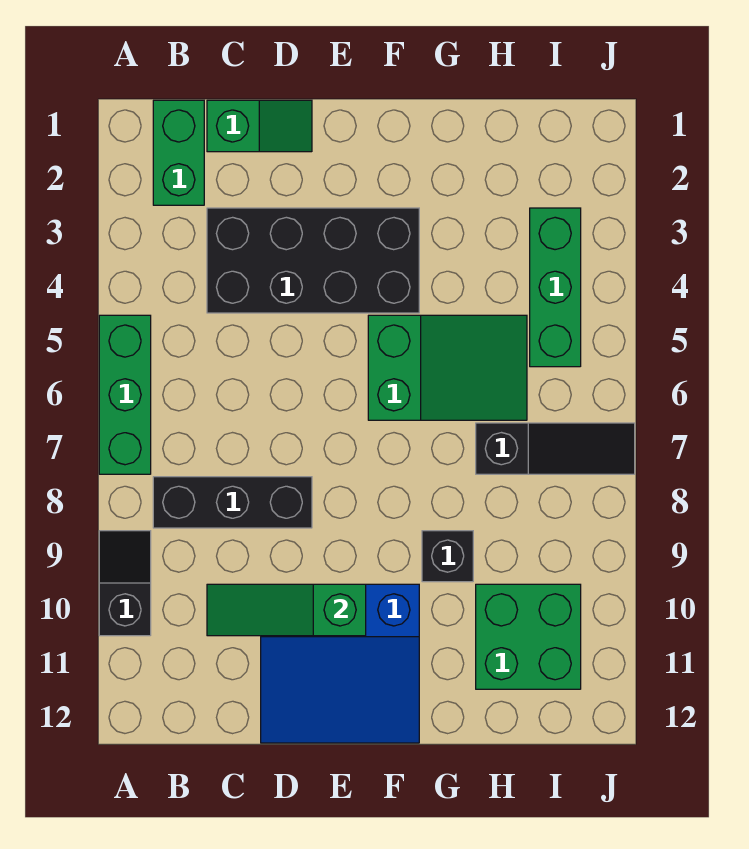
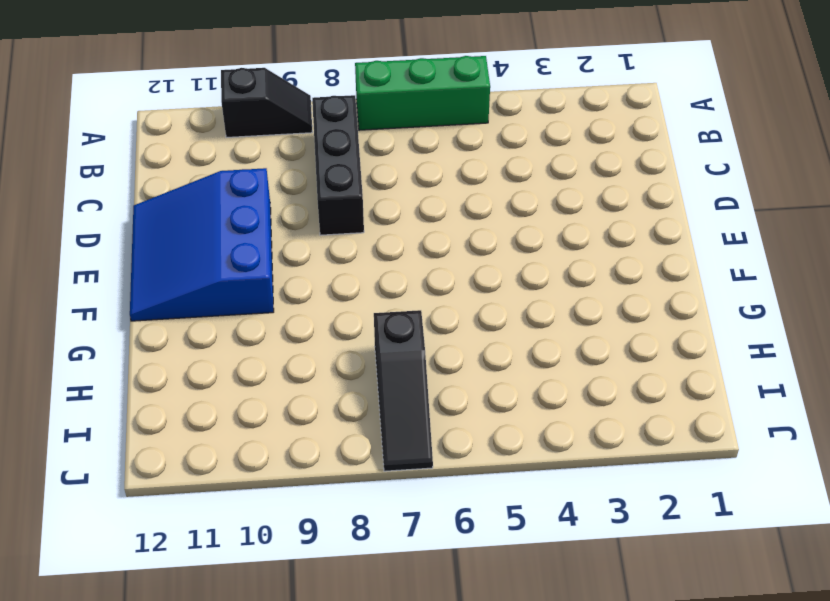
none -> green 1x2 brick [153,100,204,205]
none -> green 1x2 slope [207,100,312,152]
none -> black 2x4 brick [207,208,419,313]

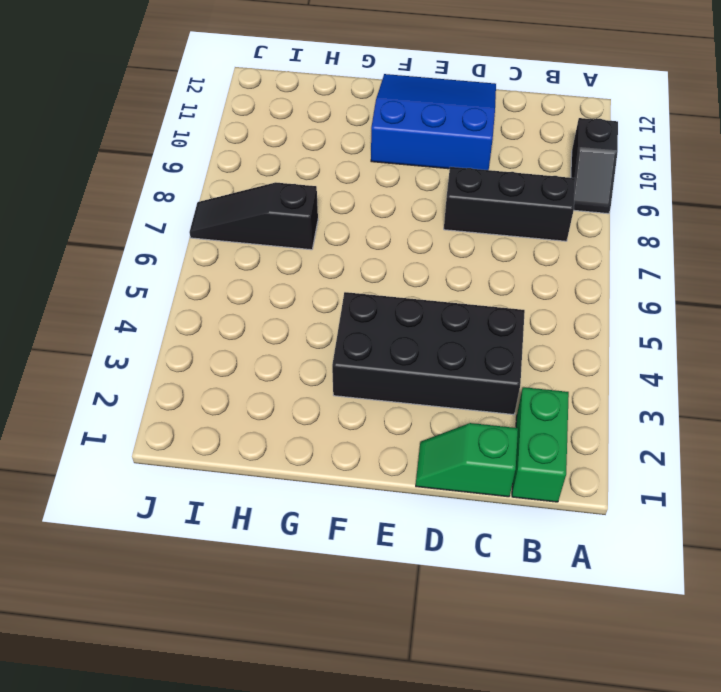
none -> green 1x3 brick [99,315,151,474]
none -> green 2x3 slope [368,315,527,420]
none -> black 1x1 brick [422,531,473,582]

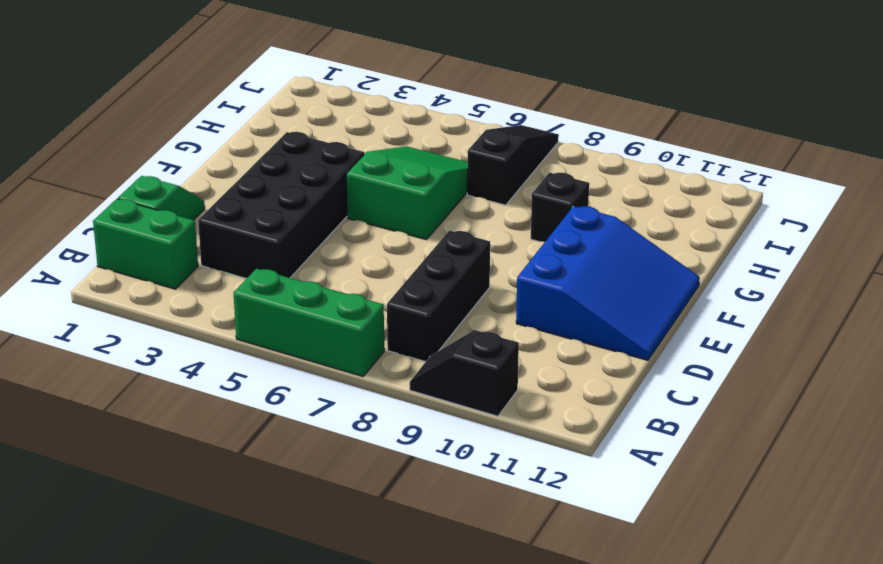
none -> green 2x2 brick [476,584,581,689]
none -> green 1x3 brick [530,208,581,367]
none -> green 1x3 slope [207,584,366,636]

